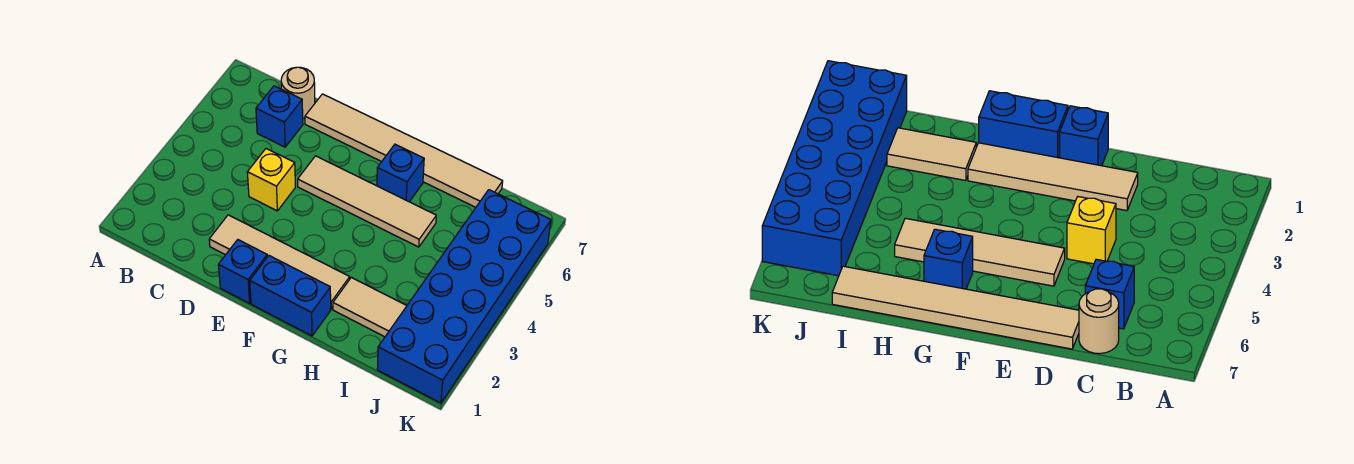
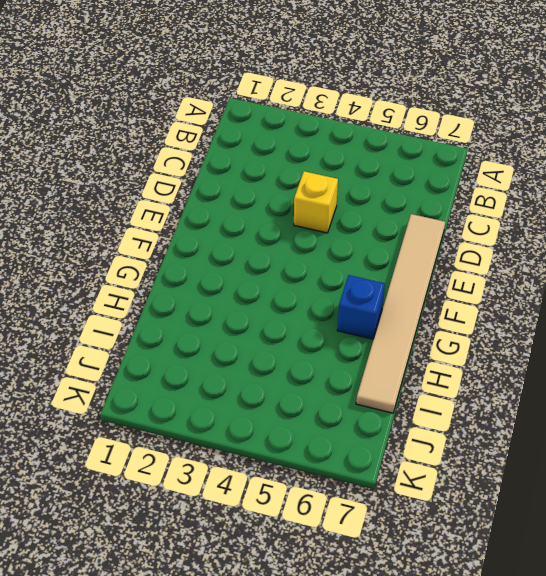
none -> blue 1x1 brick [256,86,303,147]
none -> tan 1x1 round brick [281,67,315,118]

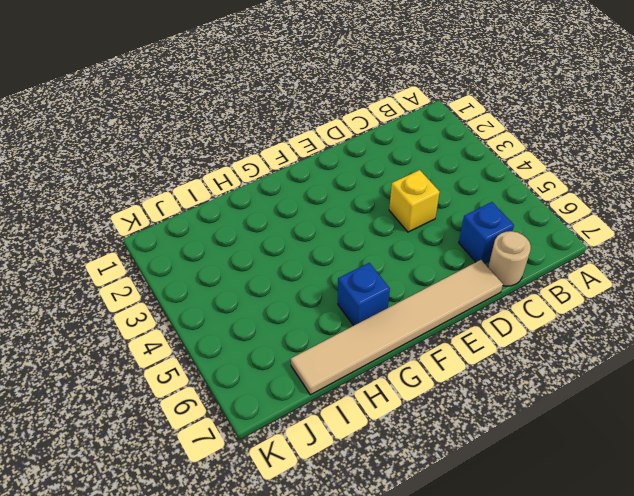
none -> tan 1x4 tile [209,215,350,309]
none -> blue 1x1 brick [218,240,267,303]

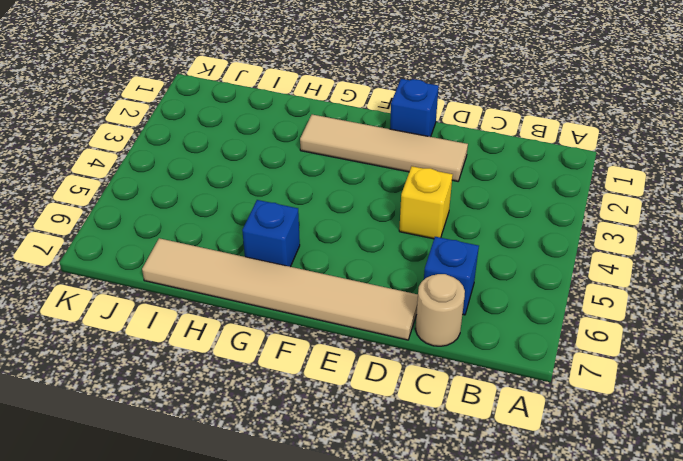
none -> tan 1x4 tile [298,156,436,247]
none -> blue 1x2 brick [250,256,331,336]

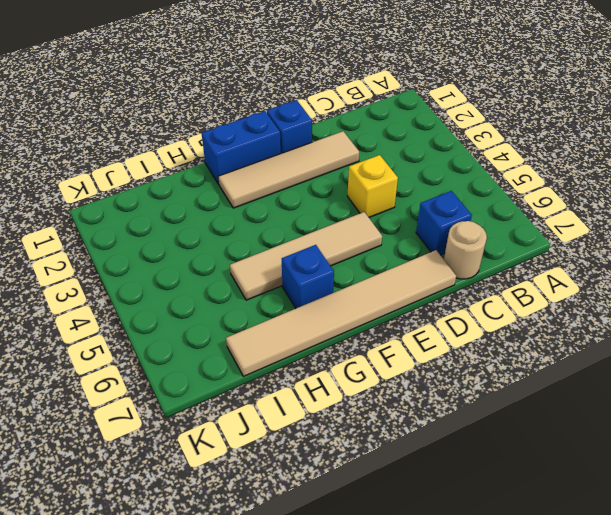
none -> tan 1x2 tile [333,277,407,337]
none -> blue 2x6 brick [377,190,551,403]

